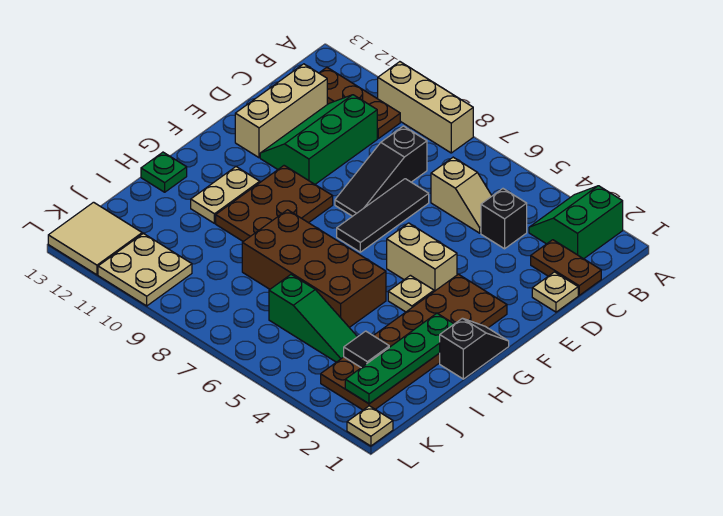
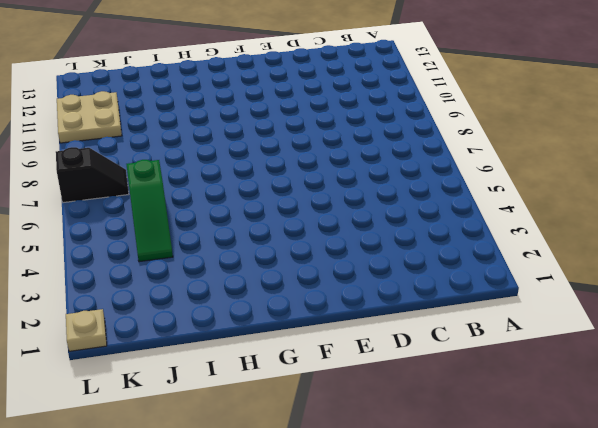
black 1x2 slope [56,147,129,203] -> black 1x2 slope moved to [440,318,509,379]
none -> green 2x2 slope [529,186,623,259]
none -> tan 1x3 brick [378,62,473,153]
none -> brown 1x3 plate [320,67,400,138]

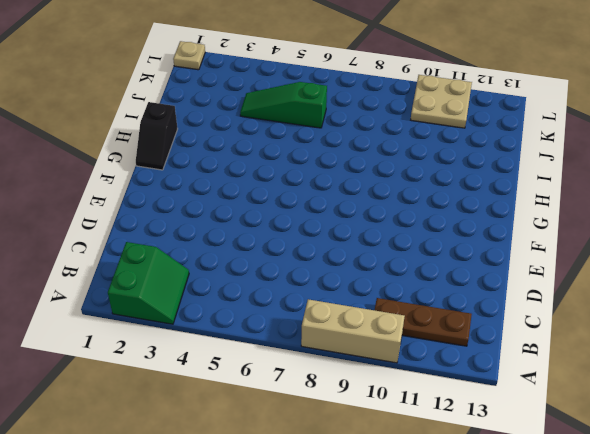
none -> brown 1x2 plate [531,240,601,295]
none -> black 1x1 brick [481,189,527,249]
none -> tan 1x2 slope [431,157,492,233]

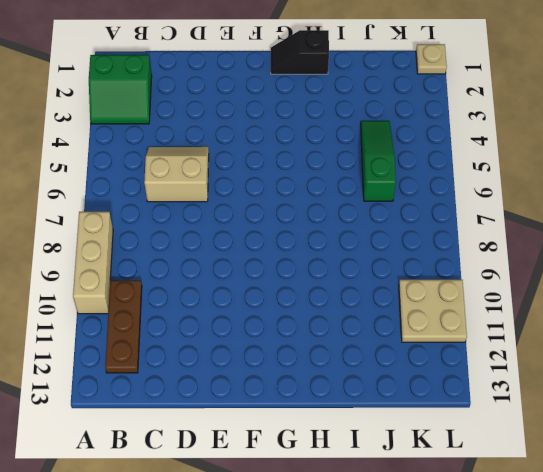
tan 2x2 slope [144,147,209,202] -> tan 1x2 slope [431,157,492,233]
none -> brown 1x2 plate [531,240,601,295]
none -> black 1x1 brick [481,189,527,249]
none -> black 1x3 slope [335,126,427,216]

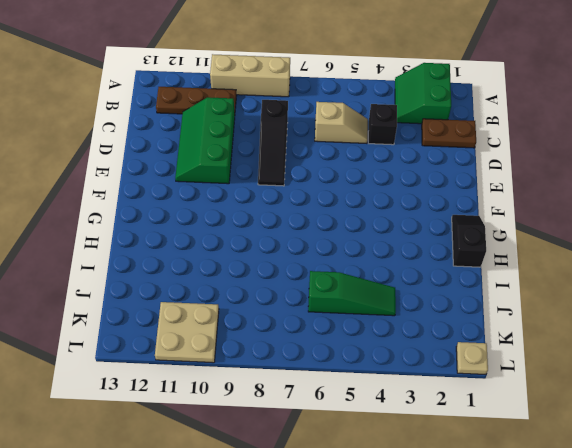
none -> tan 1x3 brick [235,64,327,158]
none -> tan 1x1 plate [532,272,578,312]
none -> black 1x3 tile [337,179,429,252]

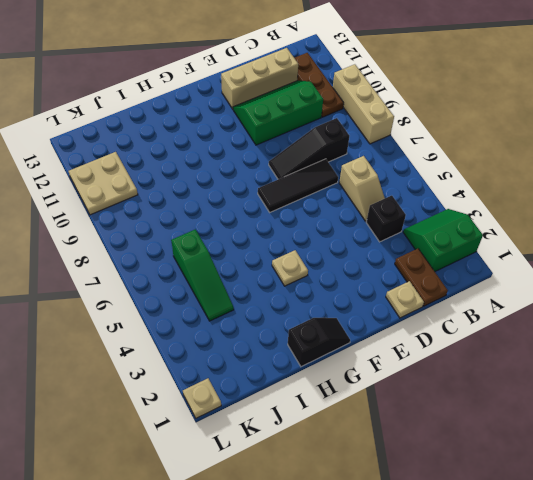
none -> brown 2x6 plate [321,274,507,410]
none -> tan 1x2 brick [387,223,457,291]
none -> brown 2x3 plate [216,166,333,242]

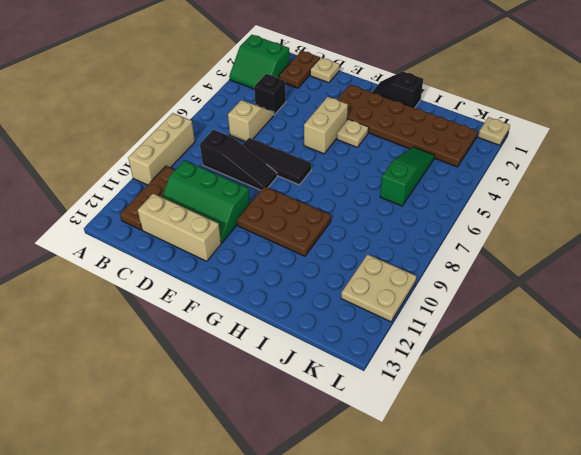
none -> tan 1x2 plate [191,167,260,223]
none -> brown 2x4 brick [242,210,386,327]
none -> green 1x1 plate [141,152,187,192]

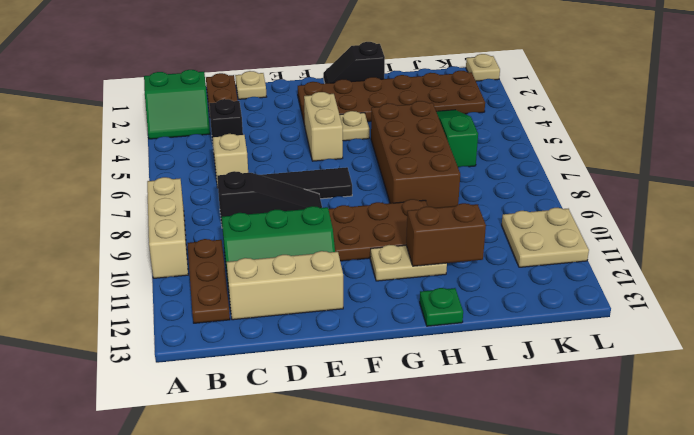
brown 1x2 brick [406,203,486,266] -> none
none -> tan 2x2 tile [48,202,142,275]
none -> green 1x4 plate [345,313,454,404]
none -> black 1x1 tile [344,331,389,368]

